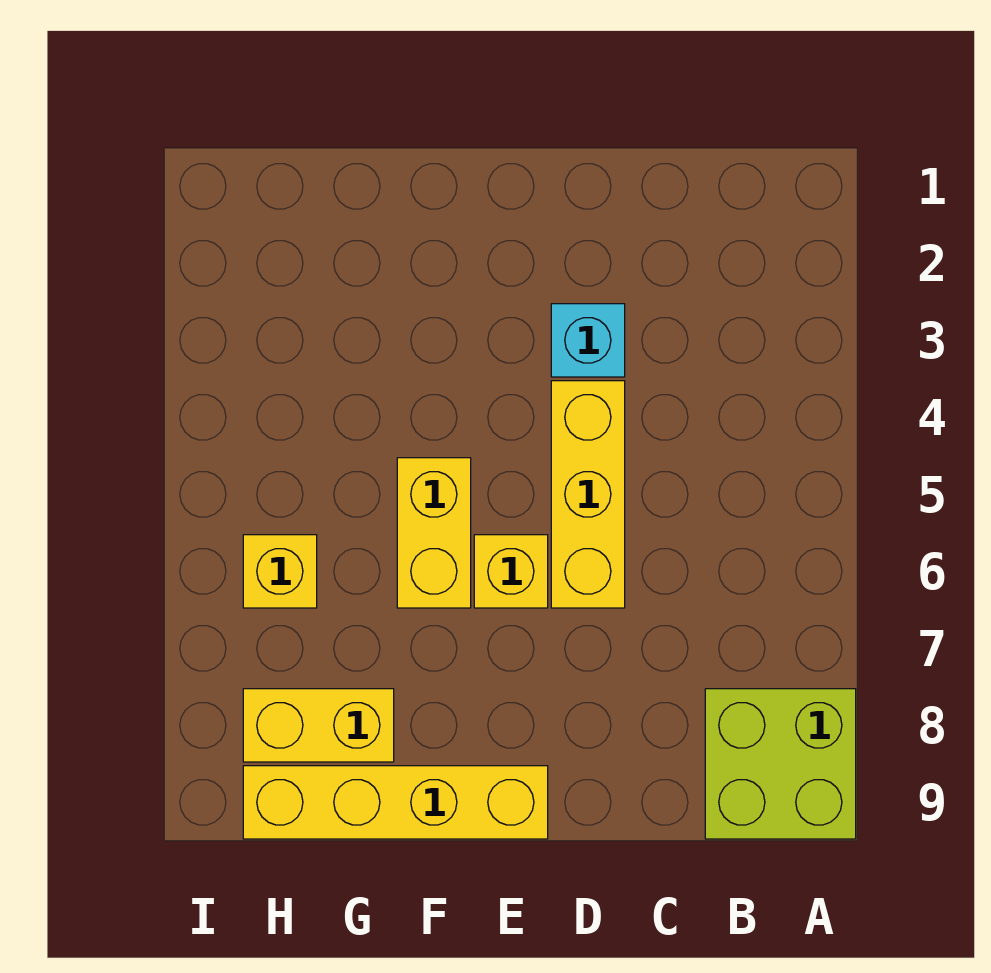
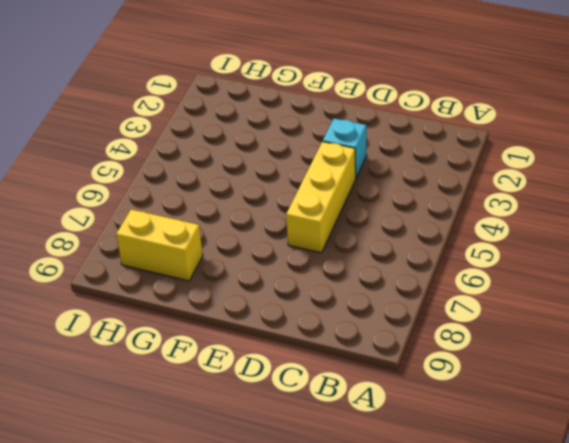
none -> lime 2x2 brick [705,689,856,839]
none -> yellow 1x1 brick [474,535,548,608]

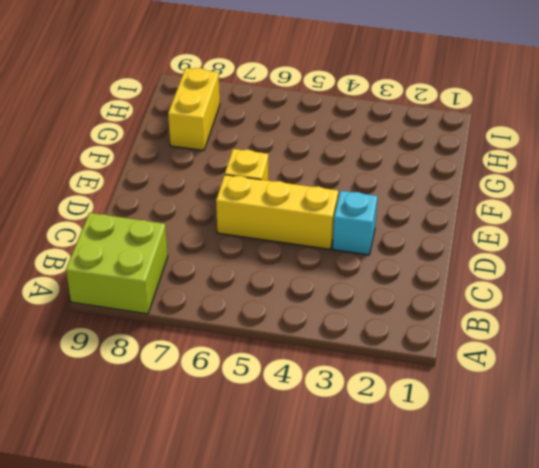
none -> yellow 1x4 brick [243,766,548,839]
none -> yellow 1x2 brick [397,458,471,608]

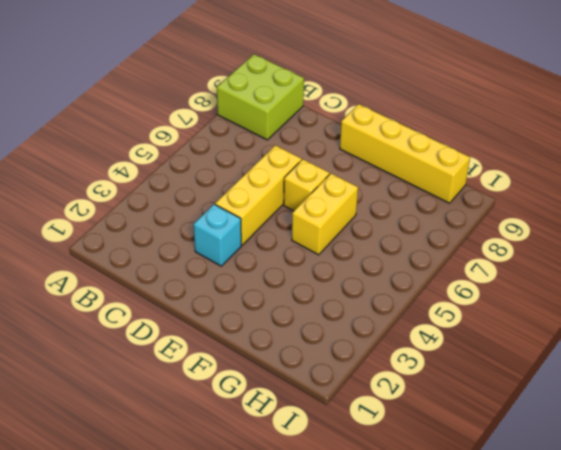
none -> yellow 1x2 brick [243,689,394,762]
none -> yellow 1x1 brick [243,535,317,608]

